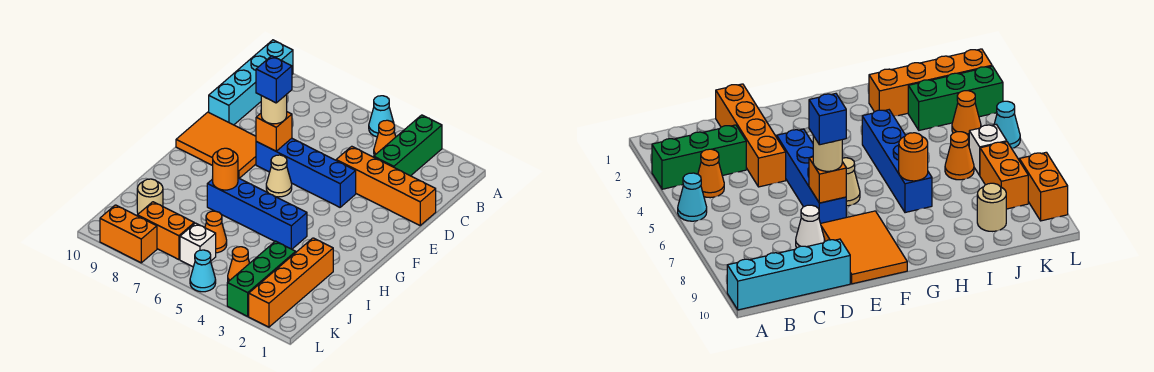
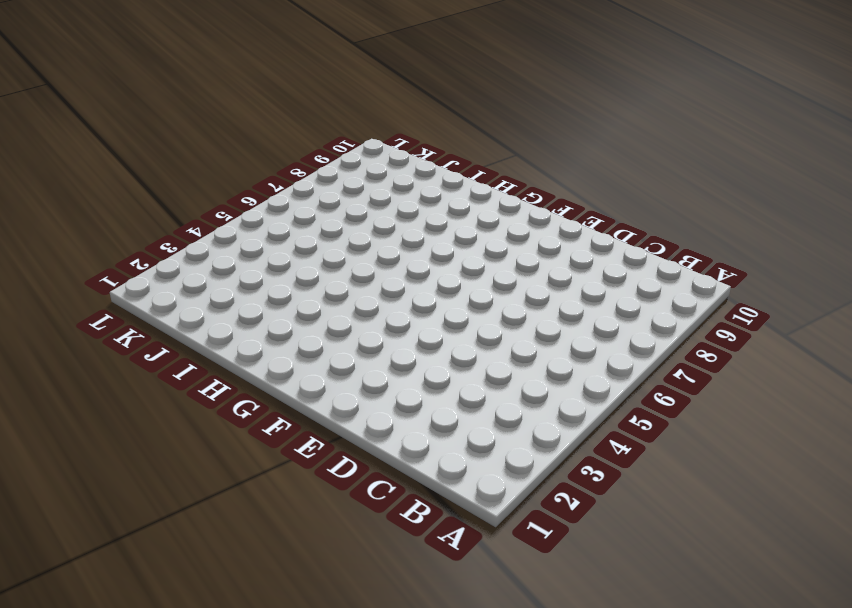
none -> green 1x3 brick [374,115,442,176]
none -> cyan 1x1 cone [369,96,394,137]
none -> cyan 1x4 brick [209,40,293,125]

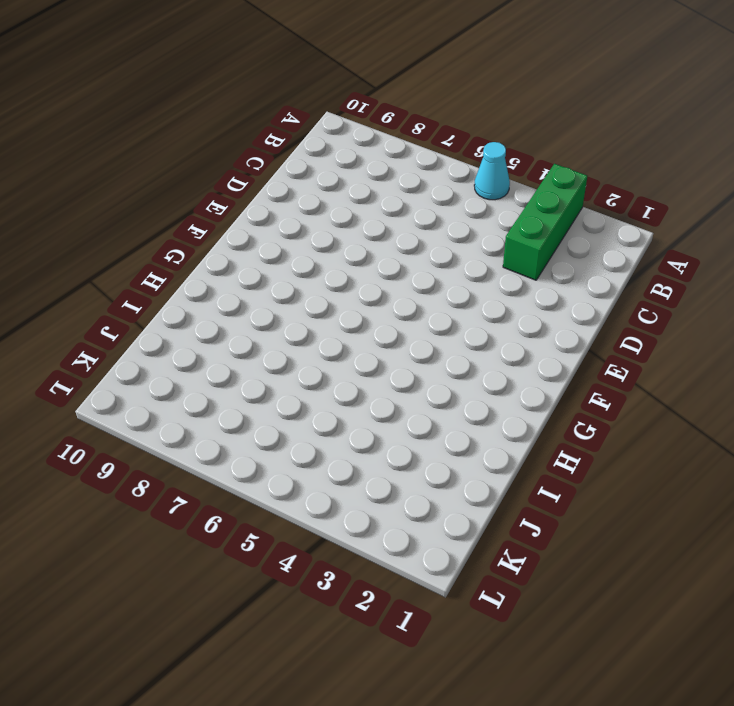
none -> cyan 1x4 brick [209,40,293,125]
none -> orange 1x1 cone [374,120,396,156]
none -> orange 1x4 brick [336,146,436,225]

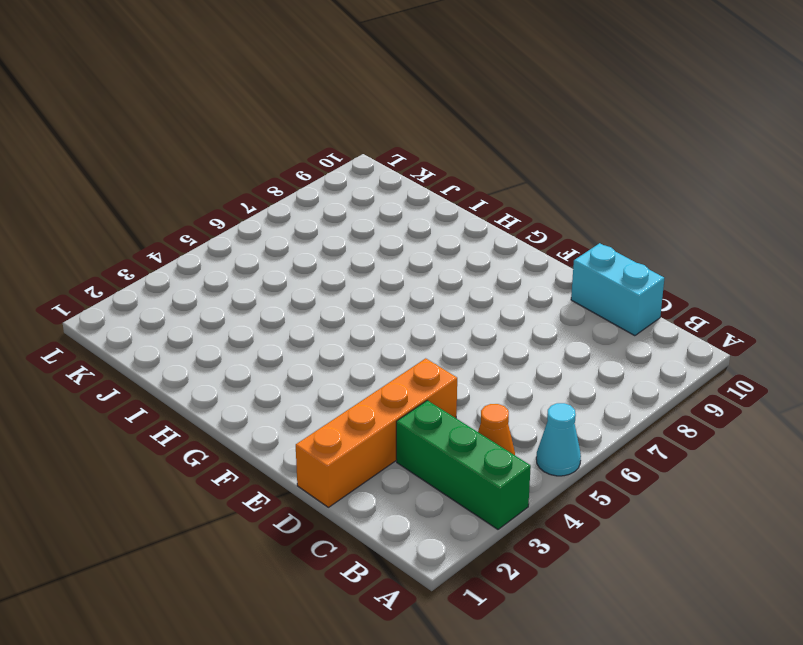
cyan 1x2 brick [571,243,664,336] -> cyan 1x4 brick [209,40,293,125]
none -> white 1x1 cone [796,205,825,248]
none -> blue 1x4 brick [256,138,356,207]
none -> orange 2x3 tile [176,112,256,178]

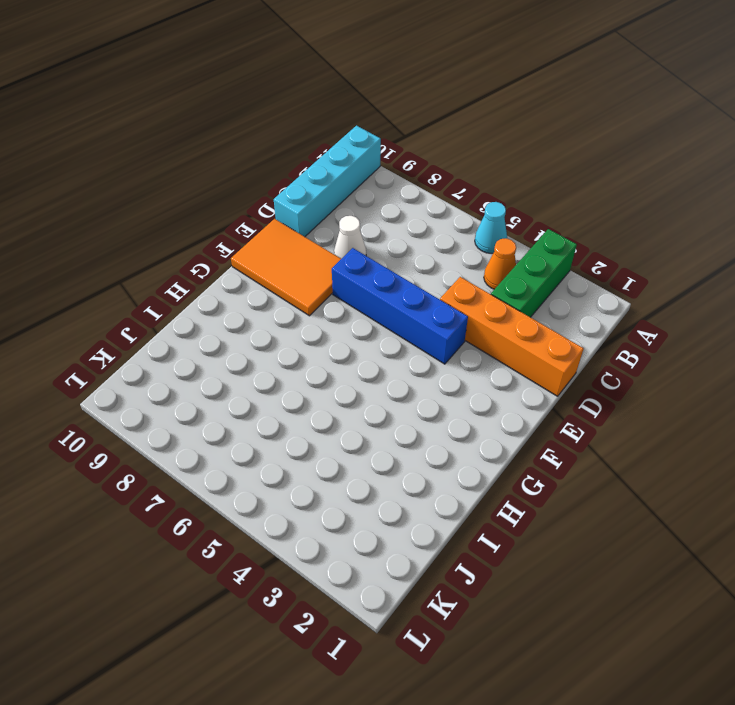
none -> tan 1x1 cone [266,155,292,197]
none -> blue 1x4 brick [207,178,307,249]
none -> orange 1x4 brick [249,238,333,327]

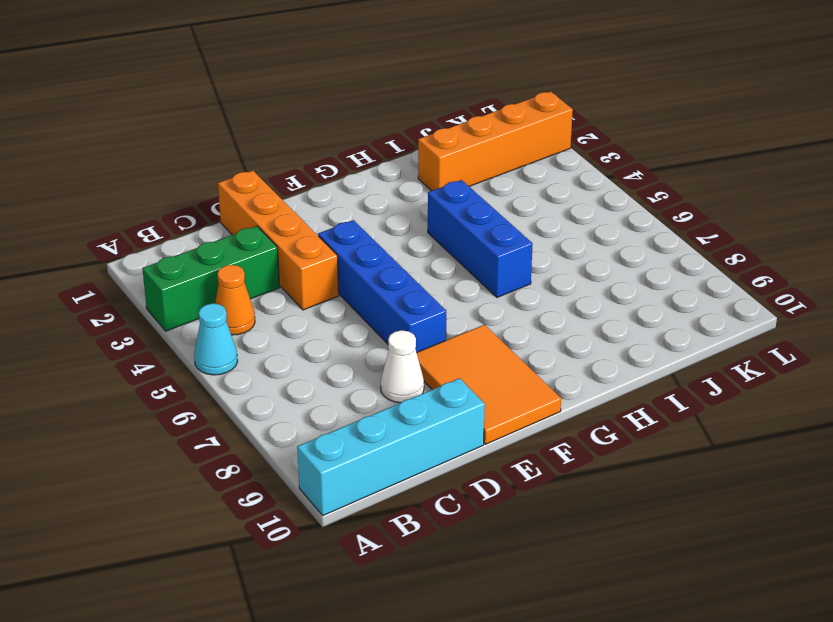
blue 1x3 brick [428,180,533,297] -> blue 1x4 brick [207,178,307,249]
none -> tan 1x1 cone [266,155,292,197]
none -> green 1x3 brick [227,241,296,316]
none -> orange 1x1 cone [205,211,227,253]

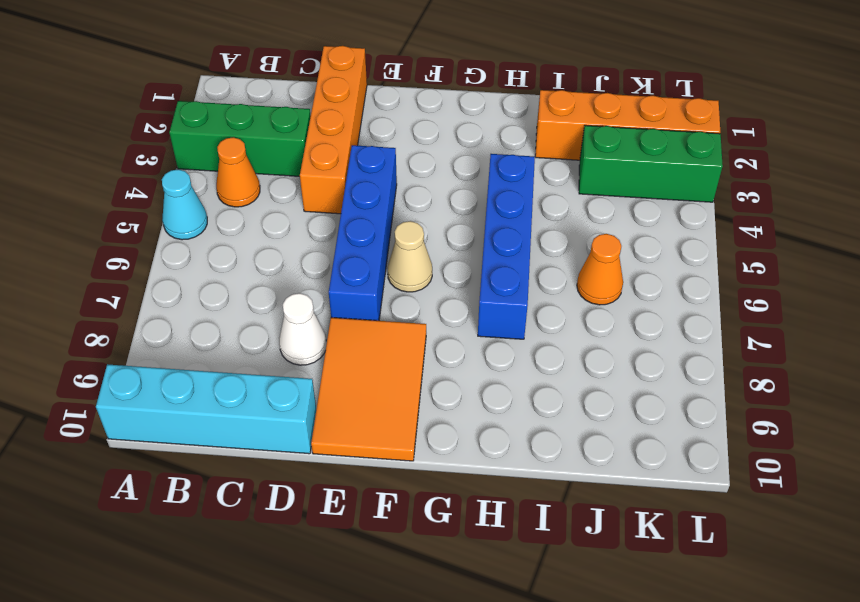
none -> tan 1x1 round brick [137,179,163,214]
none -> orange 1x1 cone [228,247,249,282]
none -> white 1x1 brick [180,223,216,267]

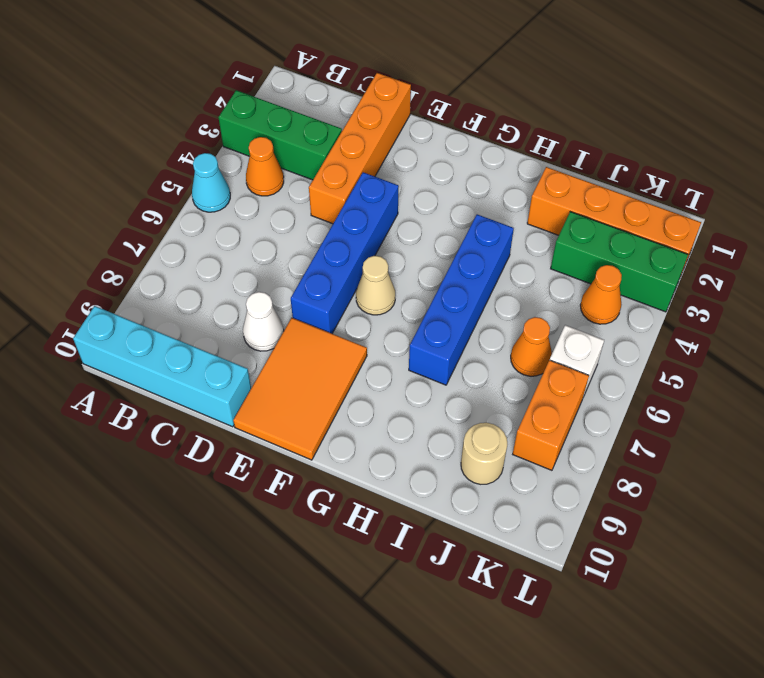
none -> cyan 1x1 cone [190,250,216,292]
none -> orange 1x2 brick [100,205,157,263]
none -> orange 1x1 brick [256,112,292,151]

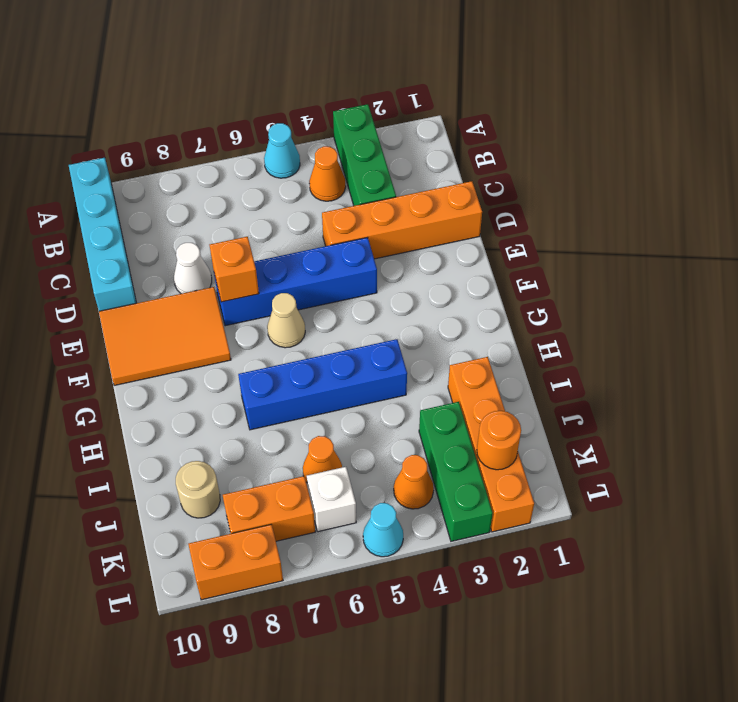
orange 1x1 round brick [477,411,521,470] -> orange 1x1 round brick moved to [212,148,238,190]
none -> tan 1x1 round brick [261,94,287,124]
none -> blue 1x1 brick [256,56,292,103]

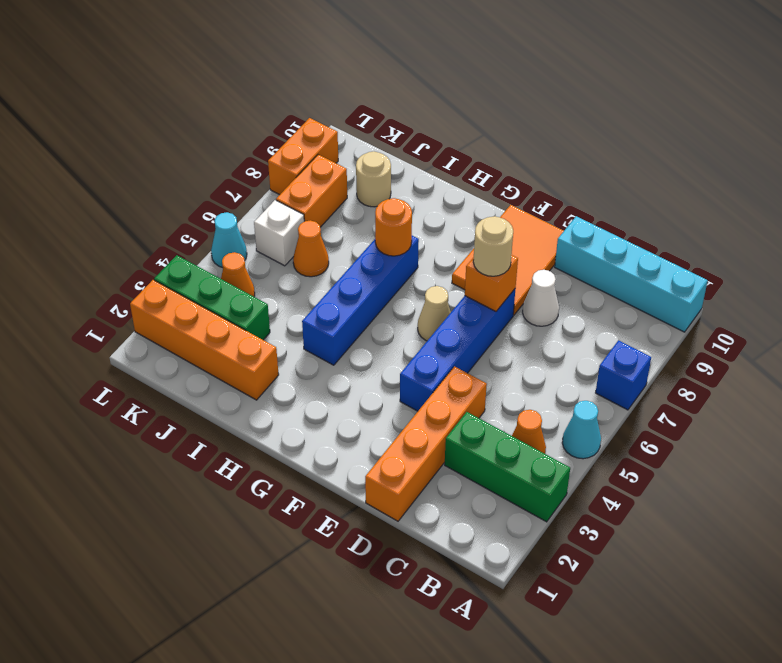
blue 1x1 brick [596,340,651,410] -> blue 1x1 brick moved to [256,56,292,103]

